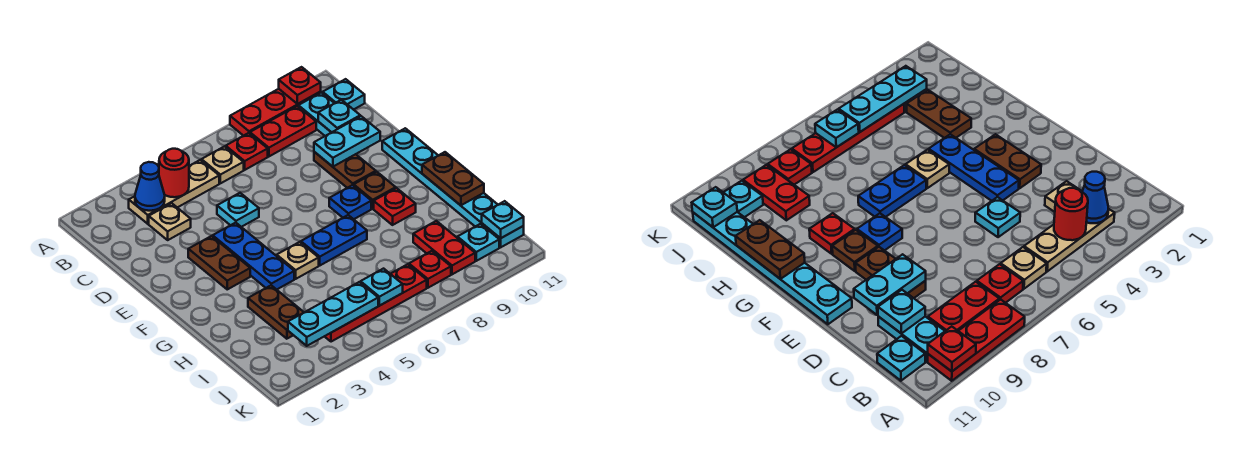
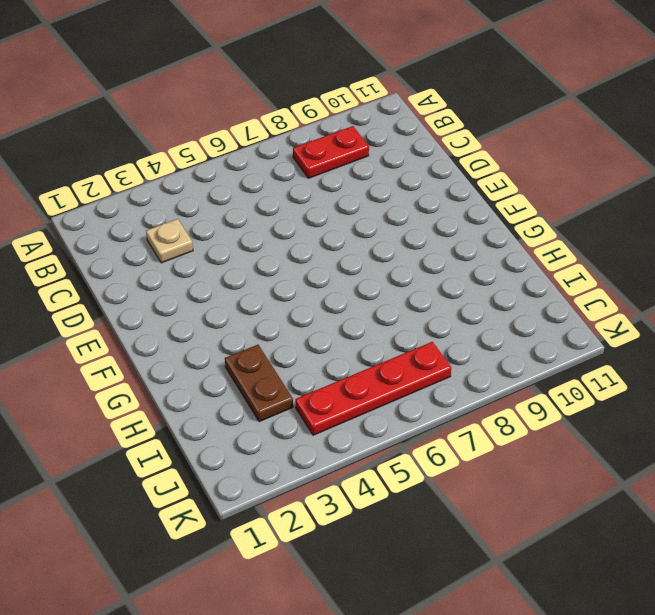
none -> red 1x3 plate [230,89,321,136]
none -> tan 1x3 plate [129,160,219,224]
none -> tan 1x1 plate [202,146,244,183]
none -> red 1x1 plate [226,133,268,170]

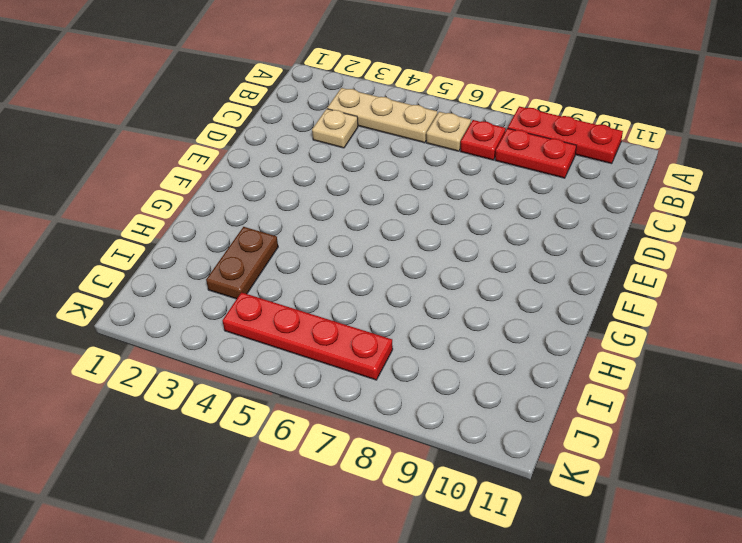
none -> cyan 1x2 plate [298,93,334,136]
none -> cyan 1x1 plate [323,79,365,110]
none -> cyan 1x1 plate [217,193,259,227]
none -> brown 1x2 plate [314,152,376,188]

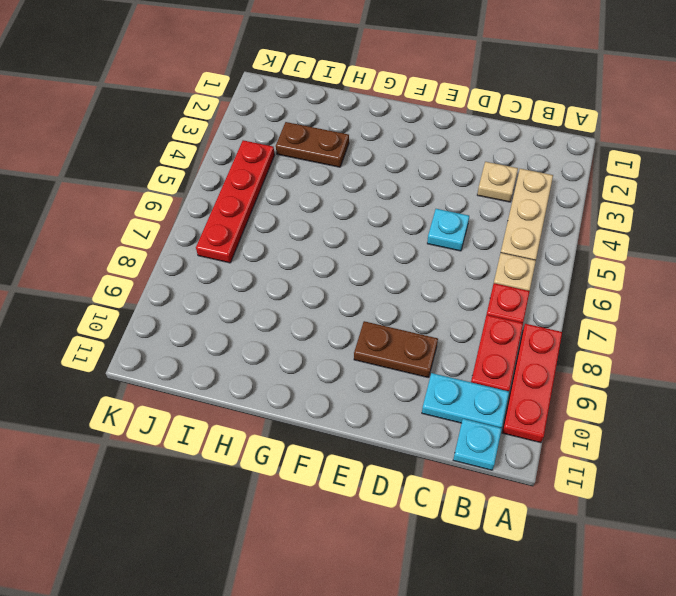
none -> brown 1x2 plate [188,236,250,289]
none -> blue 1x3 plate [213,223,294,290]
none -> cyan 1x6 plate [382,128,524,247]
none -> blue 1x1 plate [329,185,371,219]

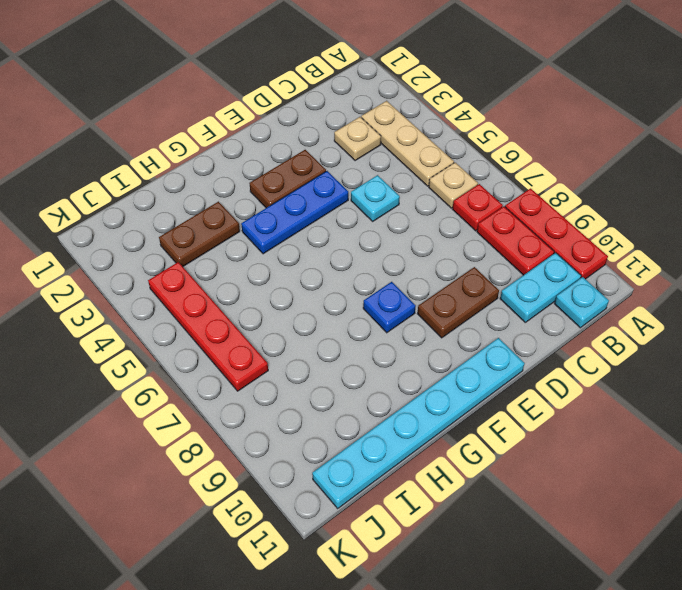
none -> brown 1x1 plate [354,172,396,209]
none -> tan 1x1 plate [277,242,319,279]
none -> blue 1x2 plate [301,215,367,265]
none -> red 1x1 plate [374,188,416,225]

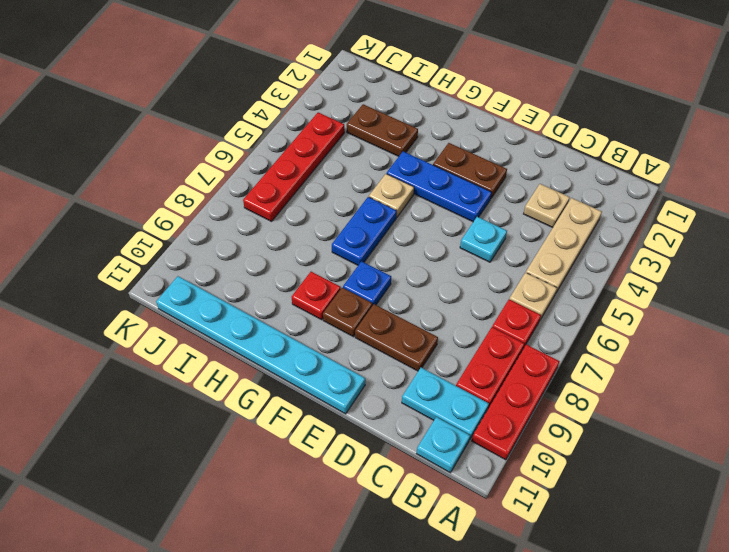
none -> red 1x2 plate [413,221,475,274]
none -> red 1x1 plate [409,251,451,288]
none -> cyan 1x1 plate [457,224,499,261]
none -> red 1x1 plate [279,67,321,104]

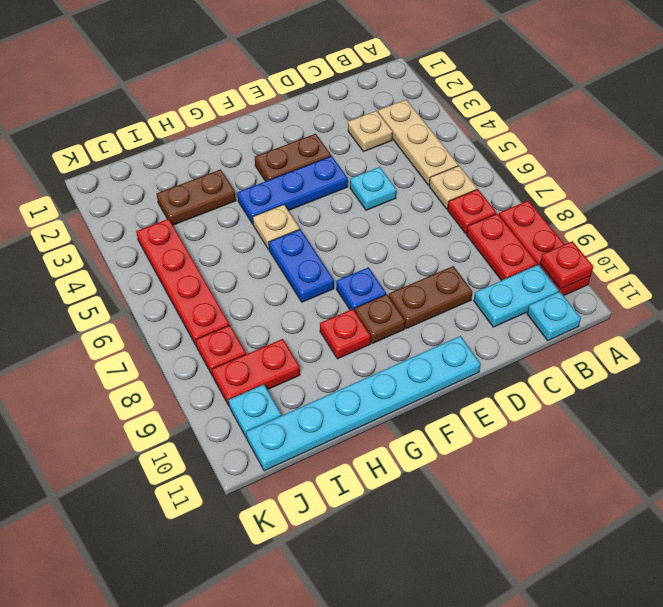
none -> blue 1x1 cone [135,162,165,211]
none -> red 1x1 round brick [159,149,189,197]
none -> cyan 1x1 plate [318,100,360,132]
none -> cyan 1x2 plate [314,116,380,167]

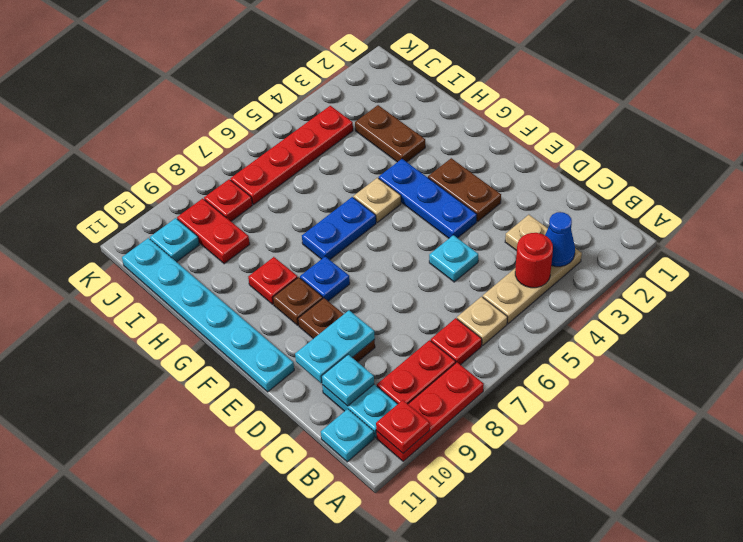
none -> brown 1x2 plate [422,152,484,205]
none -> cyan 1x3 plate [288,282,378,346]
none -> cyan 1x1 plate [361,269,403,306]
none -> cyan 1x1 plate [482,201,524,238]

